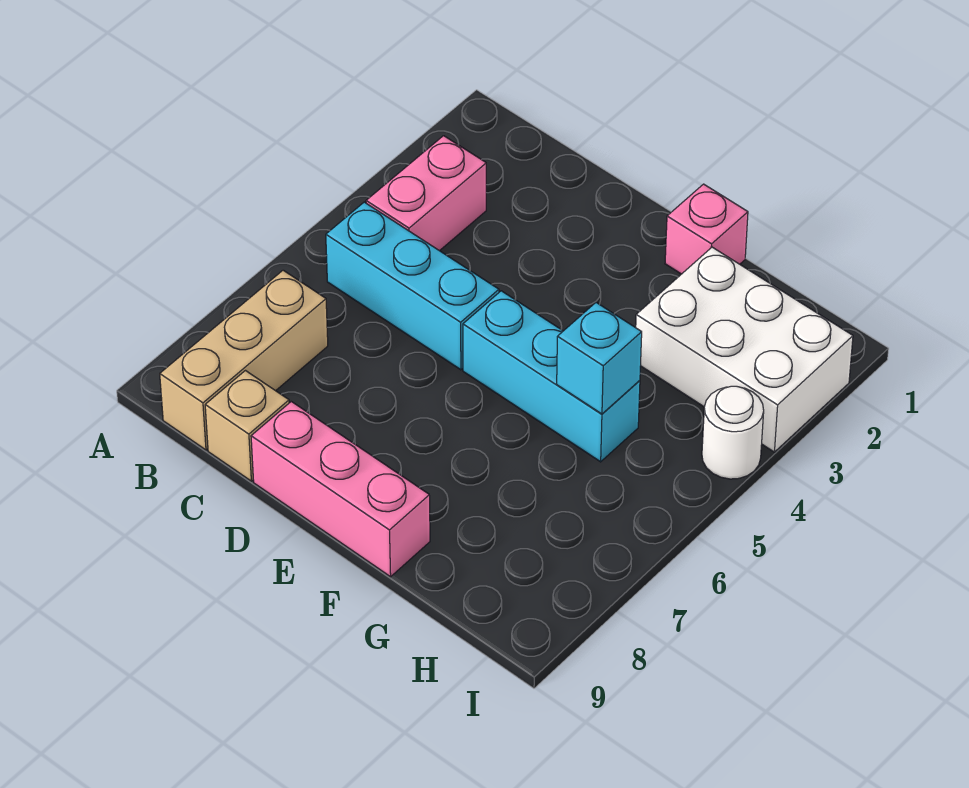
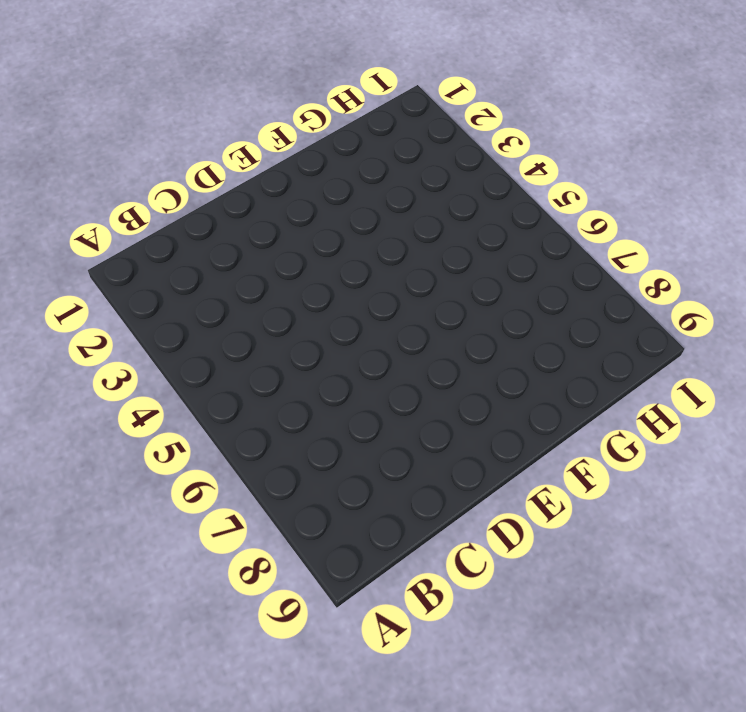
none -> pink 1x2 brick [366,136,486,251]
none -> cyan 1x3 brick [326,202,499,370]

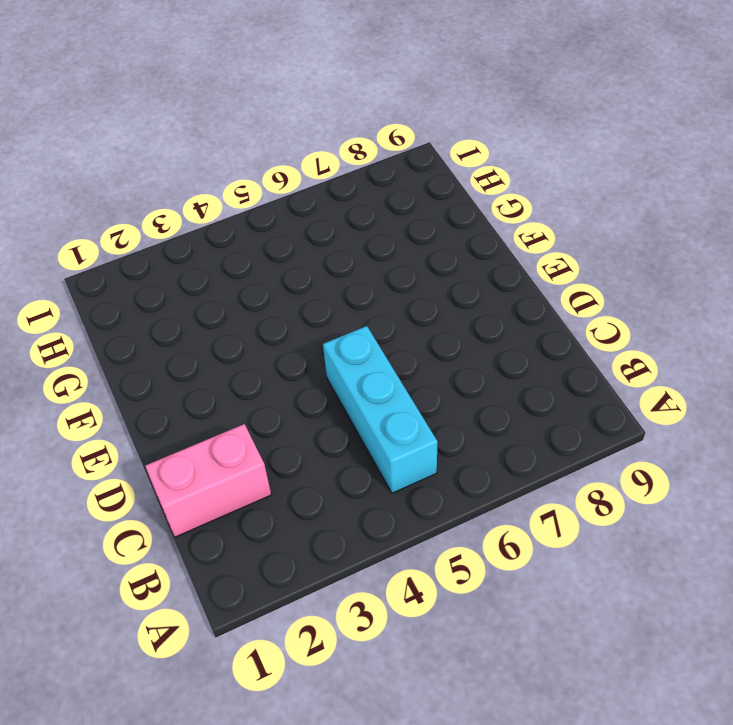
pink 1x2 brick [145,424,271,537] -> pink 1x2 brick moved to [366,136,486,251]
none -> tan 1x3 brick [160,270,328,450]
none -> tan 1x1 brick [205,371,289,481]

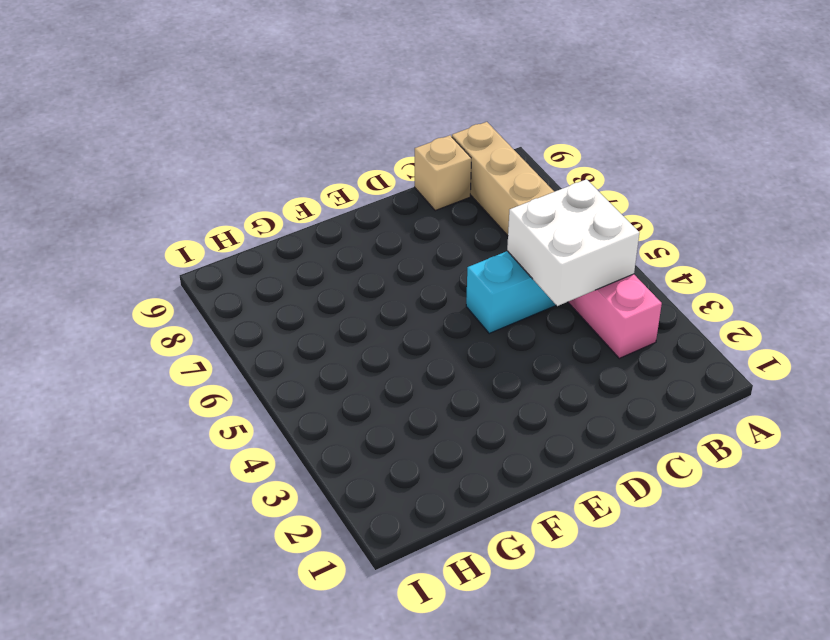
white 2x2 brick [507,179,639,306] -> none
none -> pink 1x3 brick [251,402,430,577]
none -> cyan 1x3 brick [463,291,640,462]

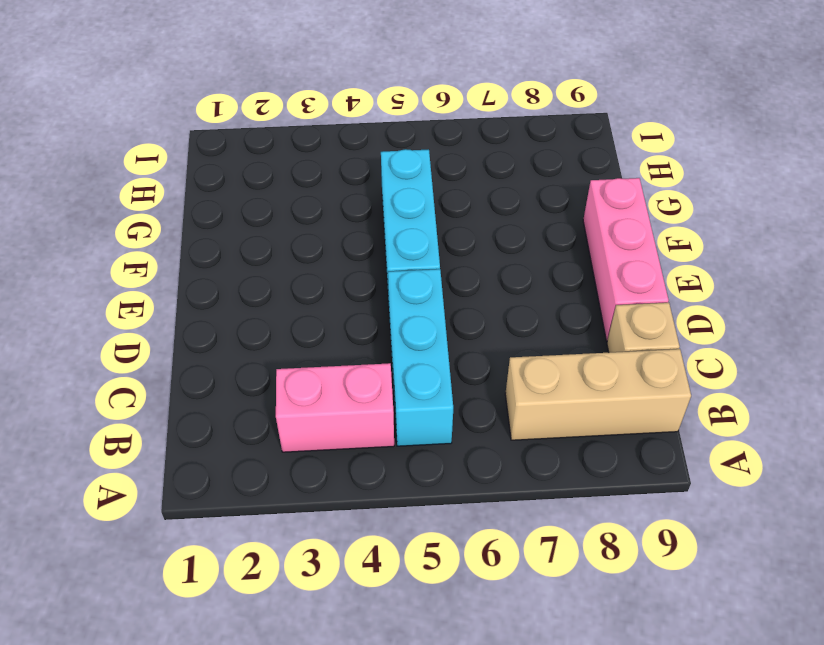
none -> pink 1x1 brick [665,184,748,274]
none -> white 2x3 brick [636,247,853,452]

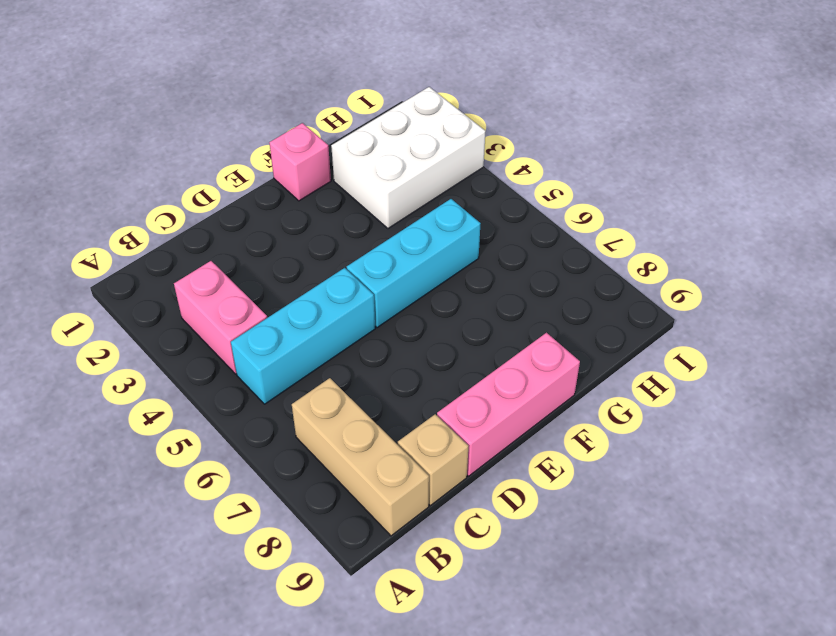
none -> white 1x1 round brick [702,386,764,479]
none -> cyan 1x1 brick [557,303,642,414]

